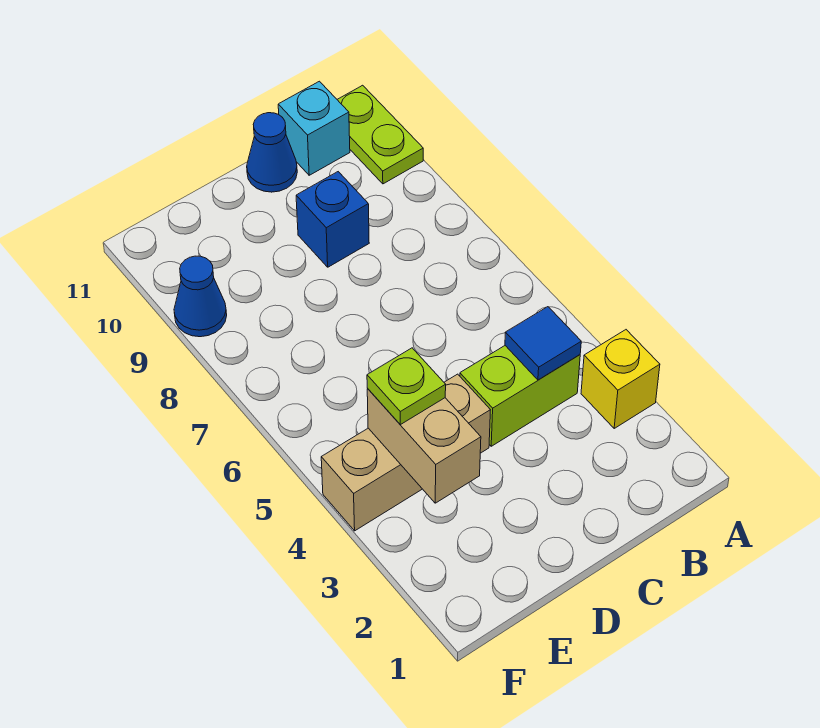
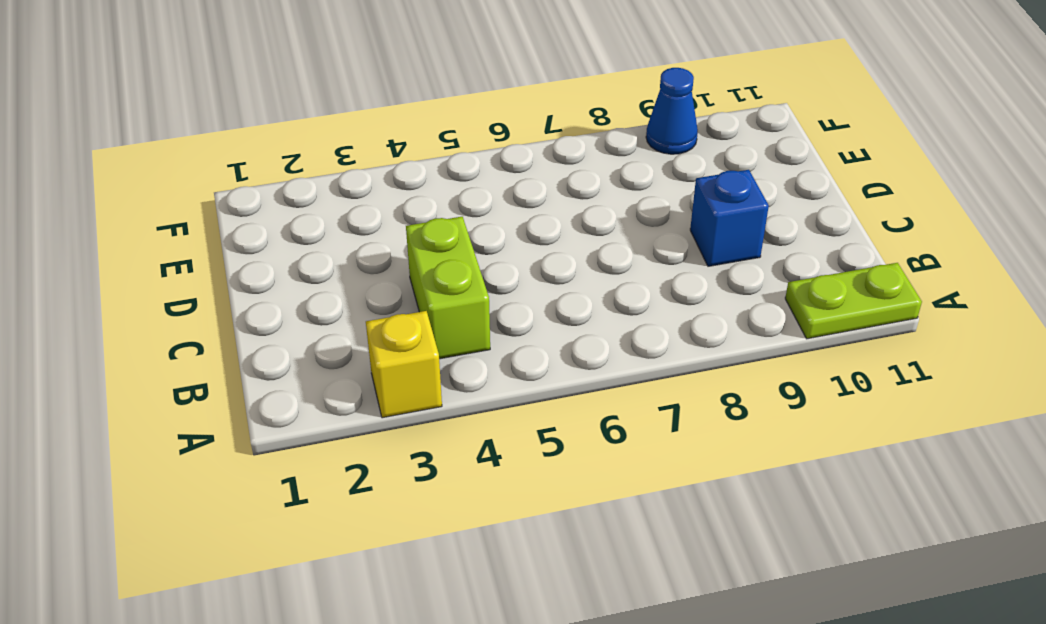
none -> cyan 1x1 brick [278,81,350,175]
none -> blue 1x1 cone [247,113,297,192]

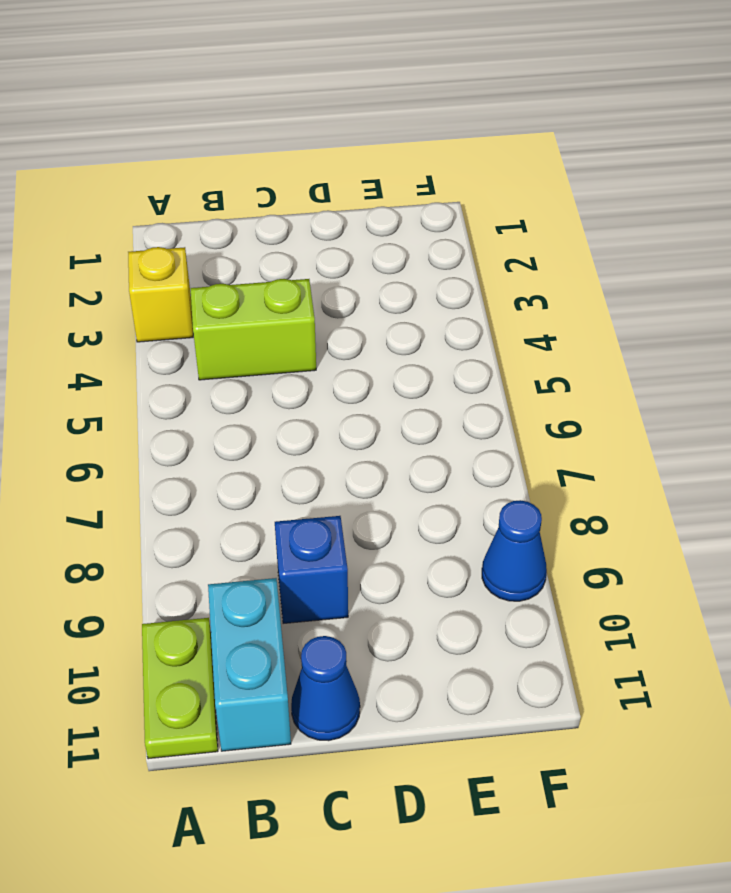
cyan 1x2 brick [208,578,291,751] -> cyan 1x1 brick [278,81,350,175]
none -> tan 1x3 brick [321,374,490,531]
none -> blue 1x1 tile [505,307,581,380]

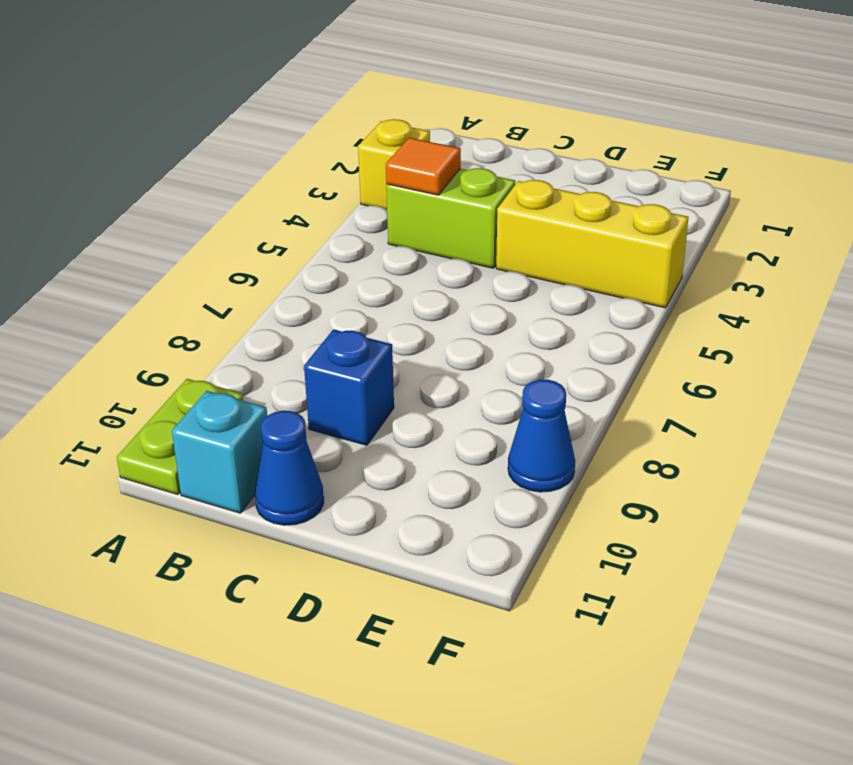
orange 1x1 tile [386,138,461,195] -> blue 1x1 tile [505,307,581,380]
yellow 1x3 brick [496,180,688,308] -> tan 1x3 brick [321,374,490,531]
none -> tan 1x2 brick [367,389,481,503]
none -> lime 1x1 plate [367,348,446,425]

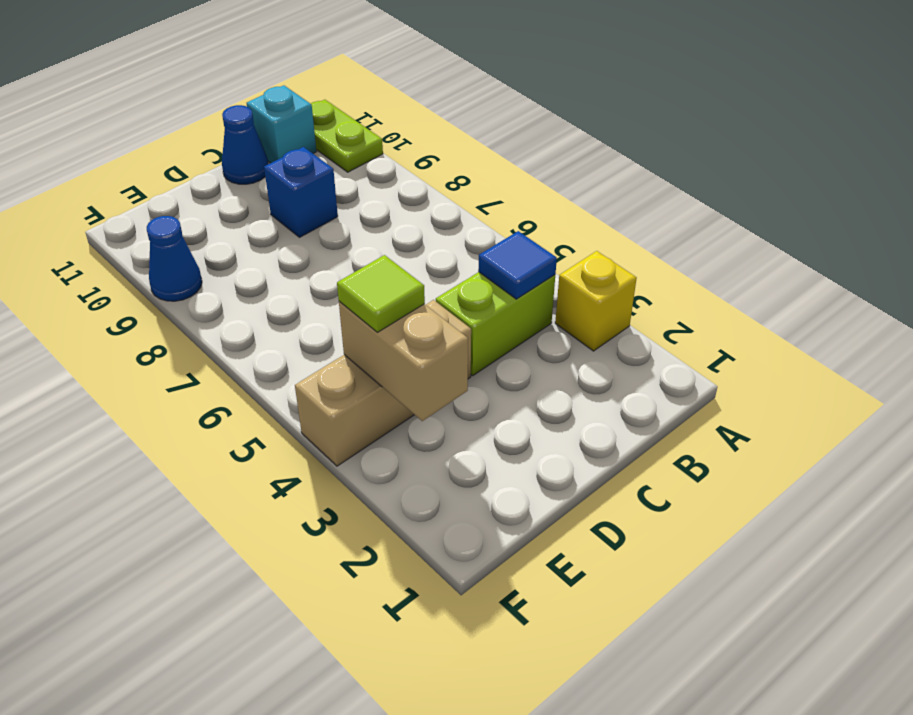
lime 1x1 tile [337,255,425,332] -> lime 1x1 plate [367,348,446,425]

